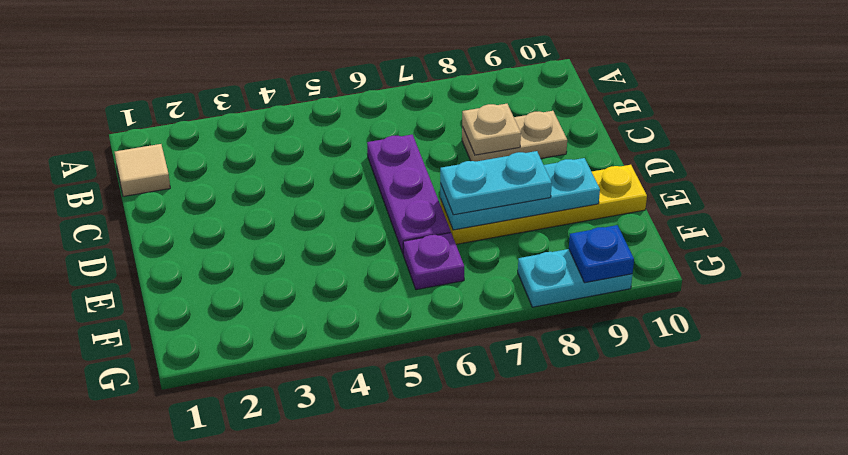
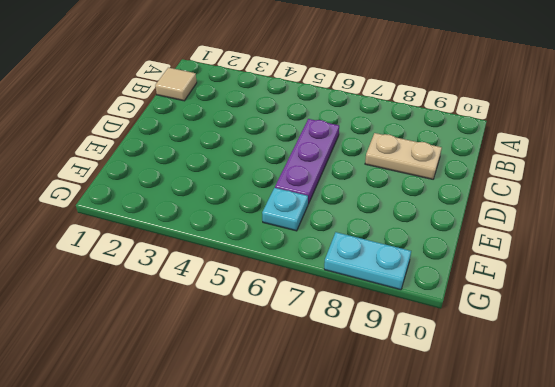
cyan 1x1 plate [262,188,308,231] -> purple 1x1 plate [403,233,464,290]
none -> yellow 1x4 plate [440,165,647,244]
none -> tan 1x1 plate [462,104,521,155]

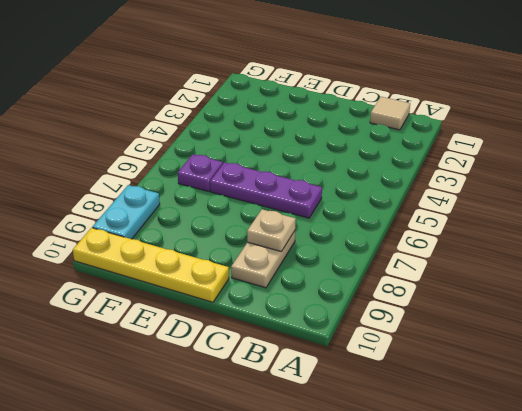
yellow 1x4 plate [73,228,229,302] -> yellow 1x4 plate turned to [440,165,647,244]
none -> cyan 1x3 plate [440,158,600,230]
none -> blue 1x1 plate [569,225,634,283]

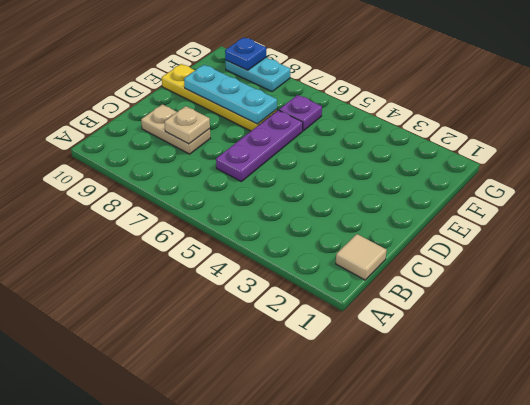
none -> cyan 1x2 plate [440,151,552,215]

